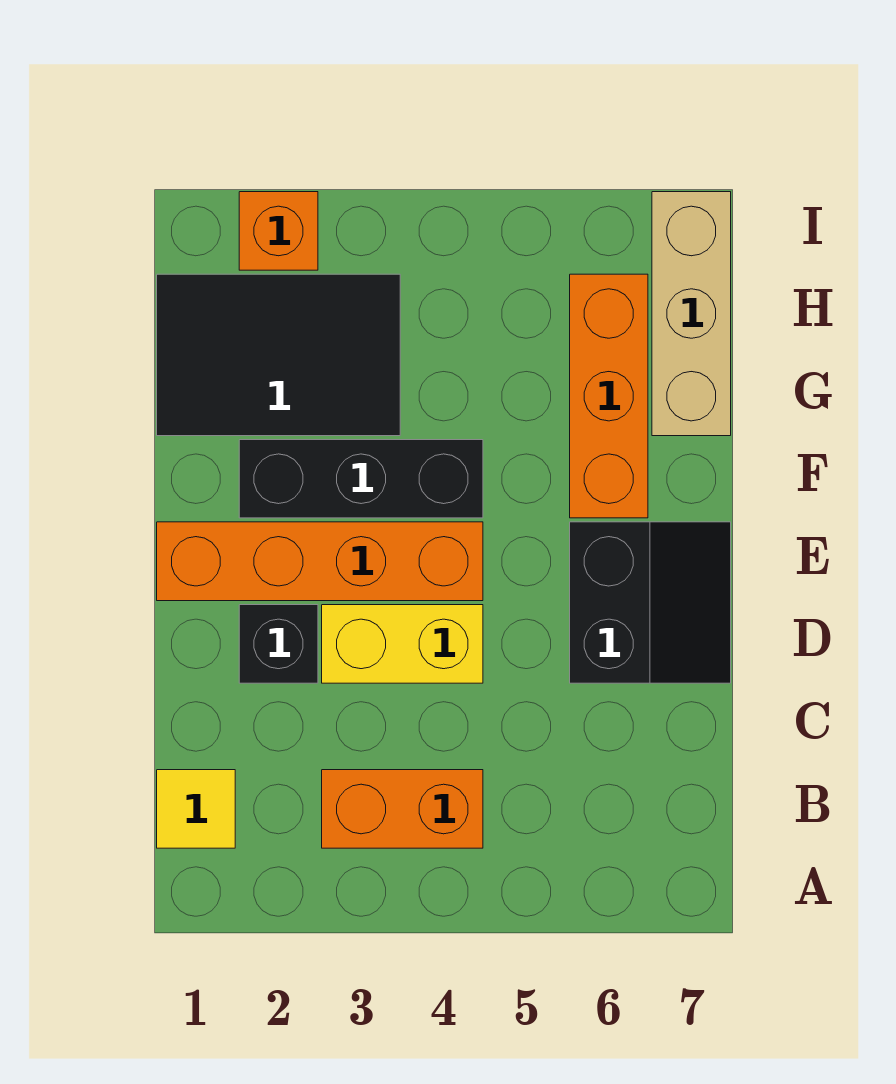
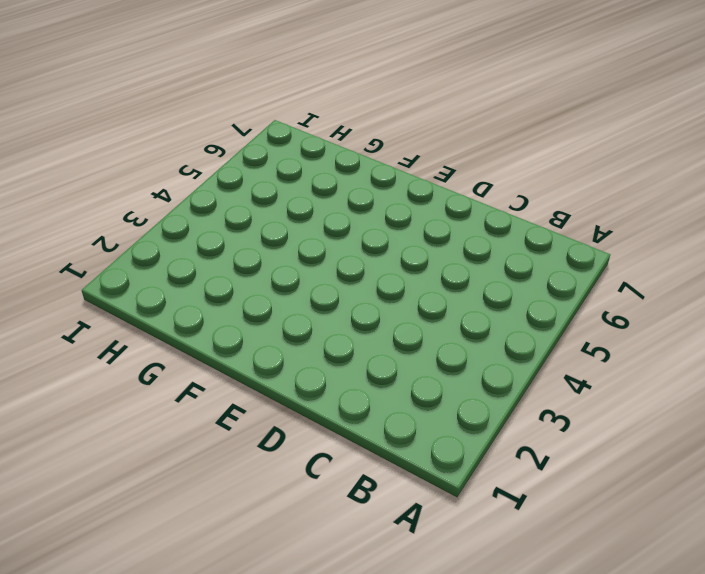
none -> yellow 1x1 tile [157,770,235,848]
none -> orange 1x2 brick [322,770,483,848]

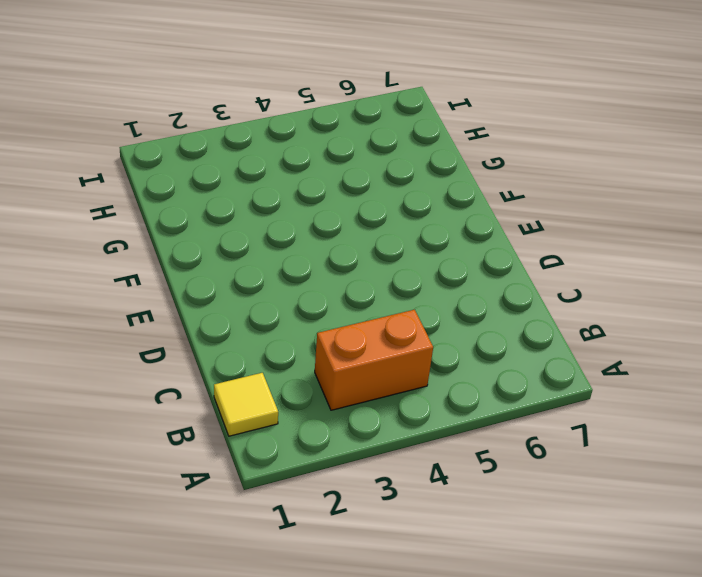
none -> black 1x1 brick [239,605,318,683]
none -> yellow 1x2 brick [322,605,483,683]

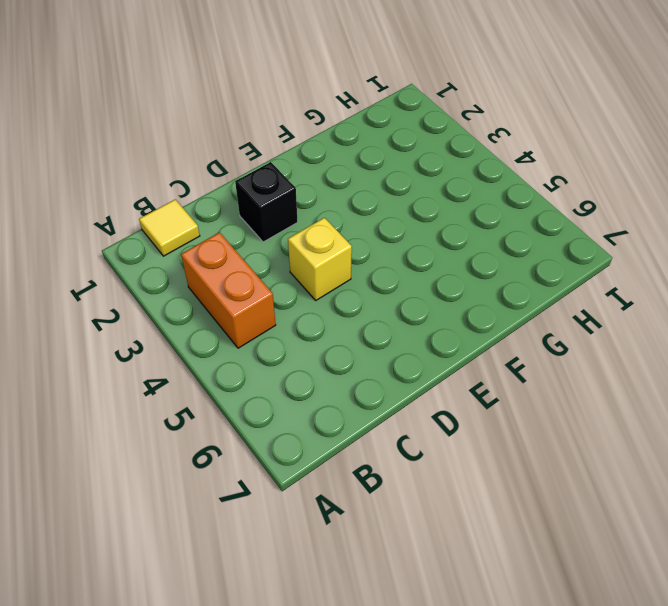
yellow 1x1 brick [288,218,352,300] -> yellow 1x2 brick [322,605,483,683]
none -> black 2x2 slope [570,522,731,683]
none -> orange 1x4 brick [157,522,483,601]

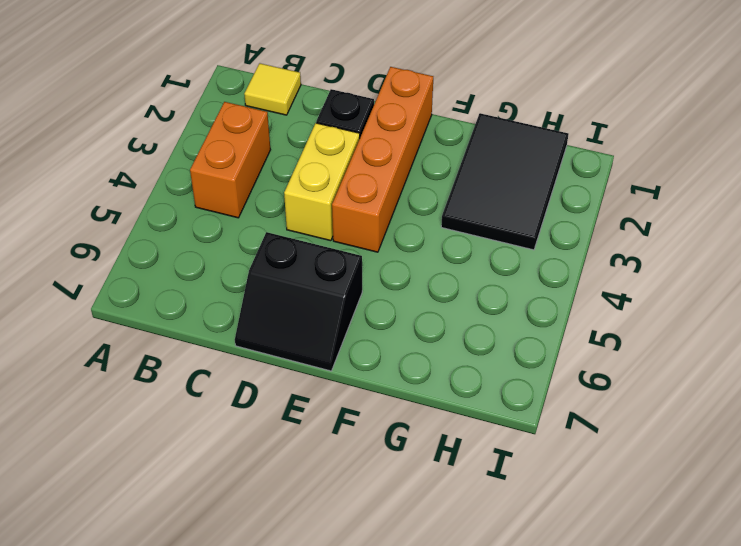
none -> black 1x3 brick [239,440,483,518]
none -> orange 1x3 brick [570,274,648,518]

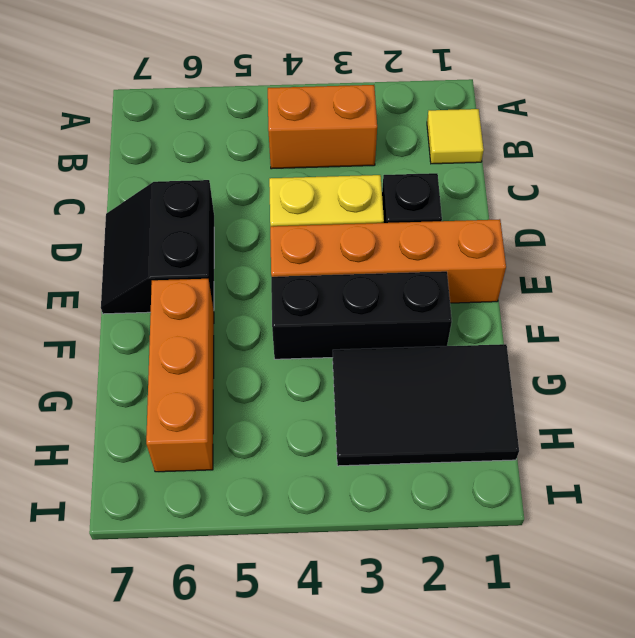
none -> tan 1x3 brick [652,192,731,436]
none -> orange 1x1 brick [239,192,318,270]

